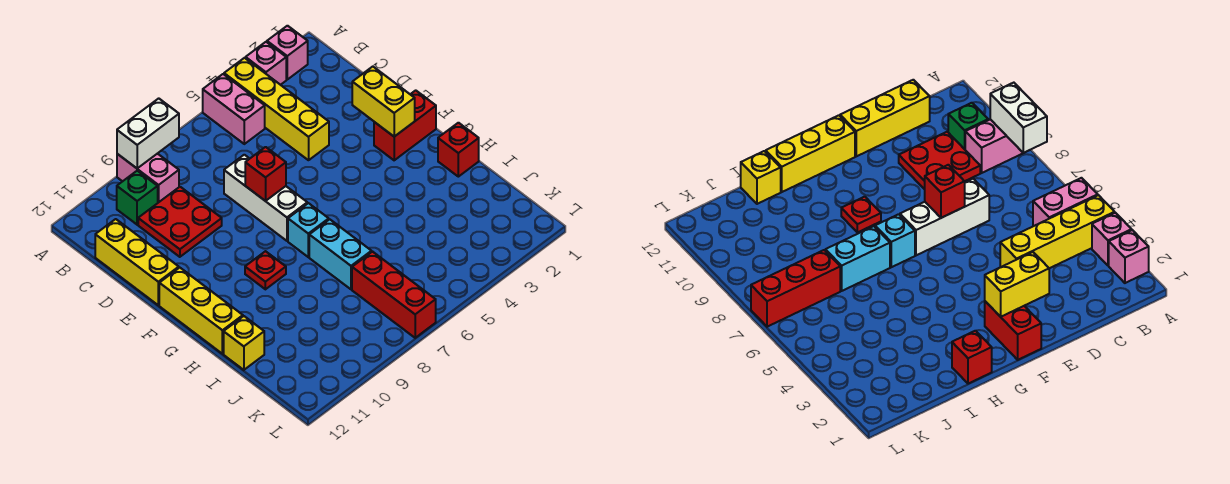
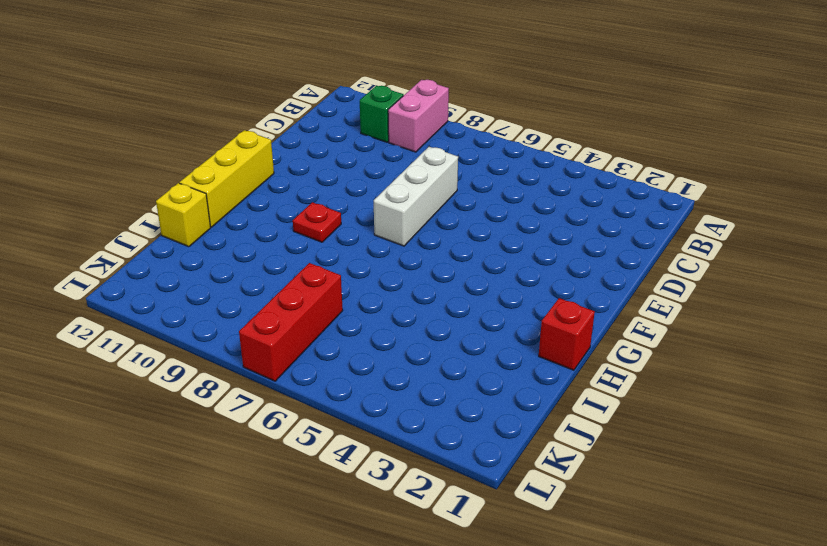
none -> pink 1x1 brick [267,26,308,79]
none -> pink 1x1 brick [246,42,286,85]
none -> yellow 1x4 brick [224,58,329,160]

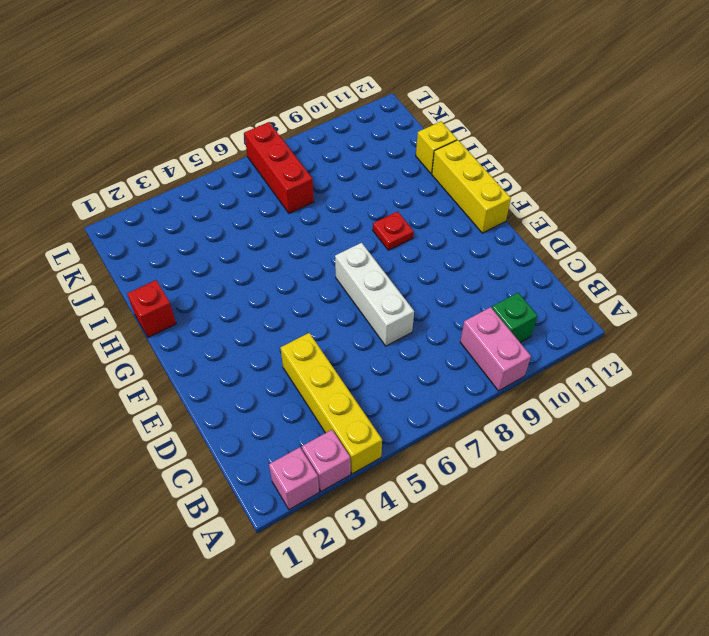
none -> pink 1x2 brick [203,74,265,144]
none -> red 2x2 plate [138,187,222,257]
none -> yellow 1x3 brick [95,219,179,305]

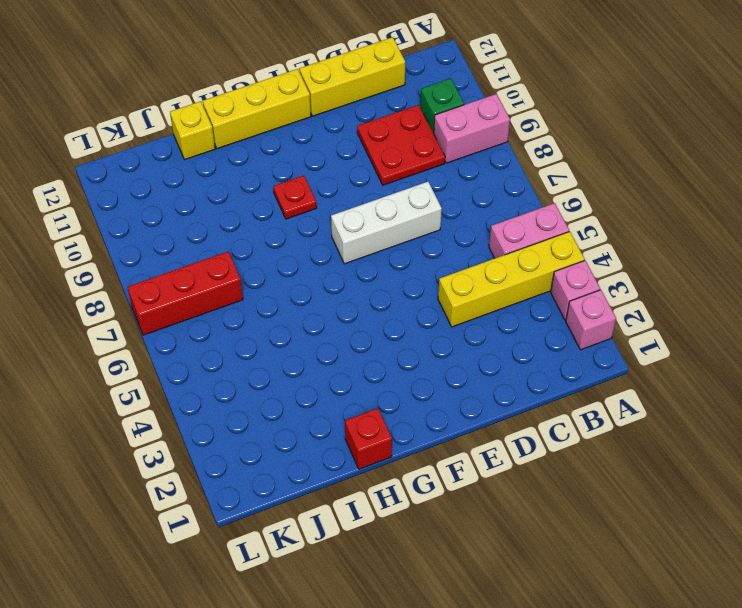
none -> red 1x2 brick [374,90,436,160]
none -> cyan 1x1 brick [288,203,329,257]
none -> cyan 1x2 brick [309,219,371,289]

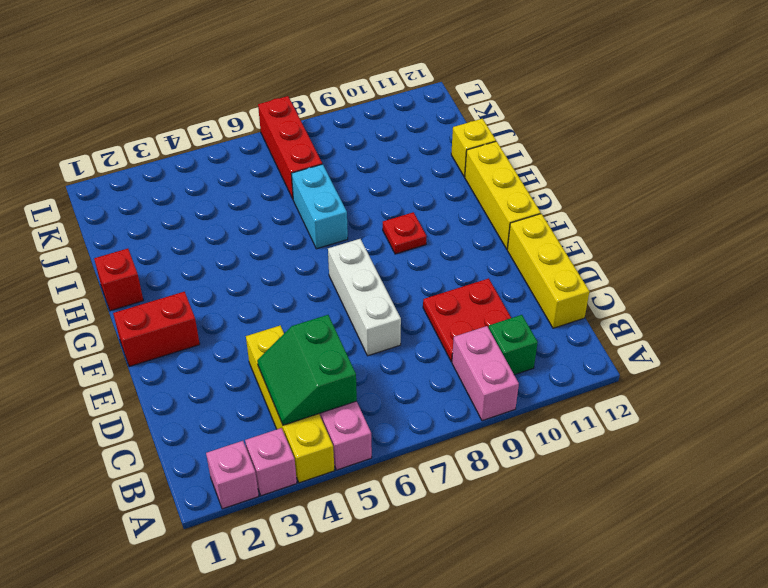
green 2x2 slope [257,315,357,425] -> none
none -> cyan 1x1 brick [288,203,329,257]
none -> white 1x2 brick [117,98,179,168]
none -> yellow 1x2 brick [352,67,415,137]

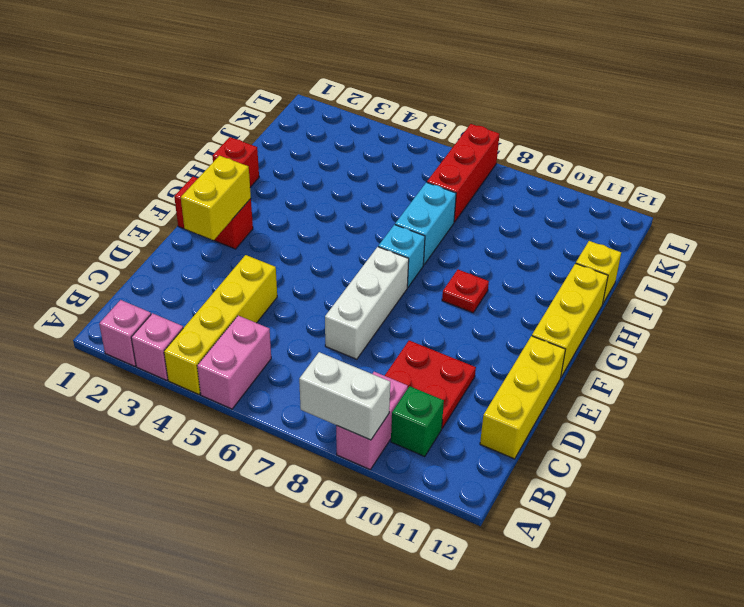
none -> red 1x1 brick [245,147,286,201]

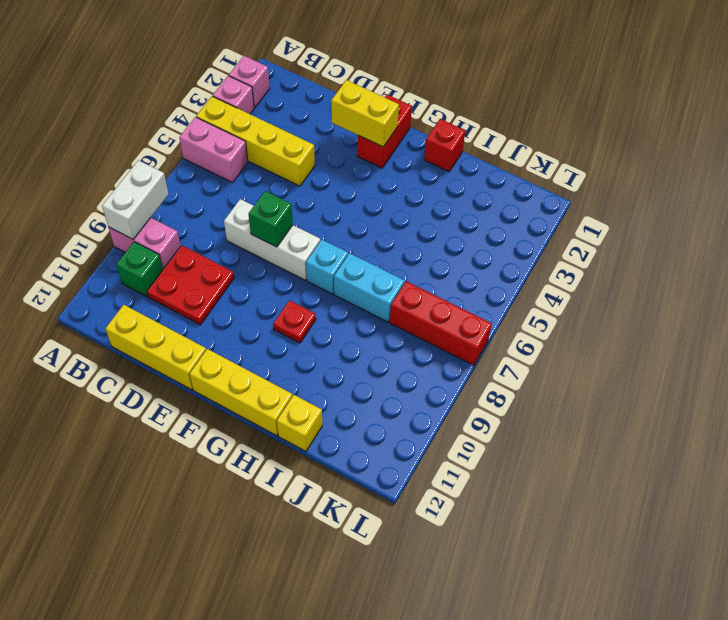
green 1x1 brick [249,191,293,247] -> red 1x1 brick [245,147,286,201]

